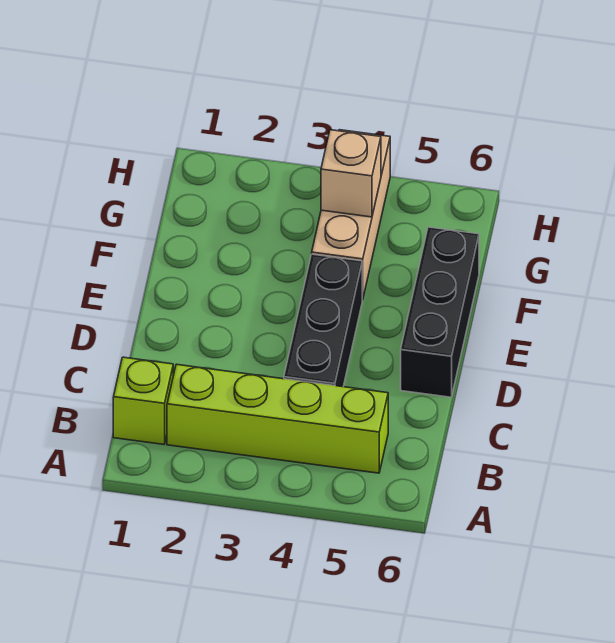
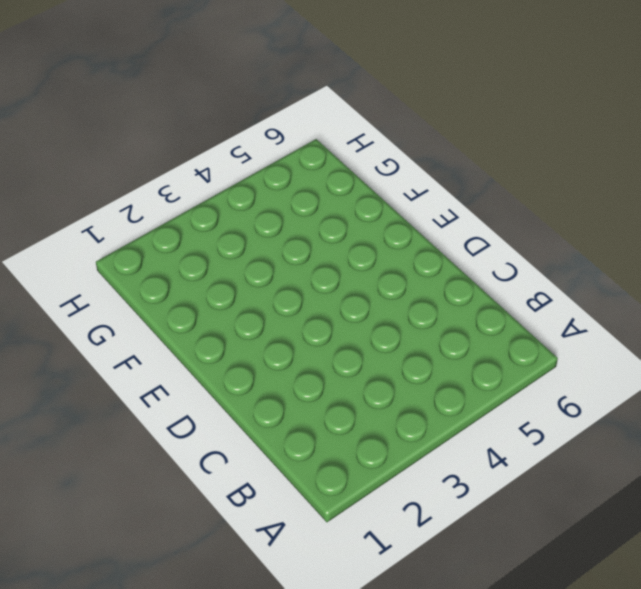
none -> lime 1x1 brick [113,357,173,444]
none -> lime 1x4 brick [167,364,388,473]

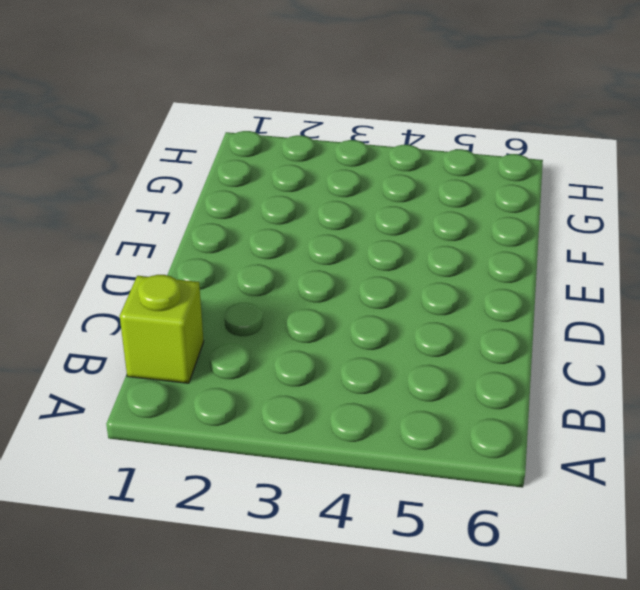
none -> lime 1x4 brick [167,364,388,473]
none -> black 1x3 brick [284,254,362,387]

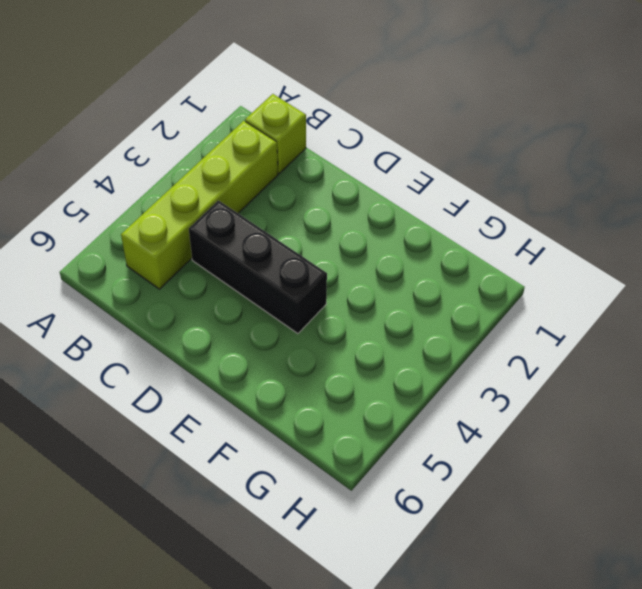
none -> black 1x3 brick [401,227,479,397]
none -> tan 1x3 brick [312,130,390,300]

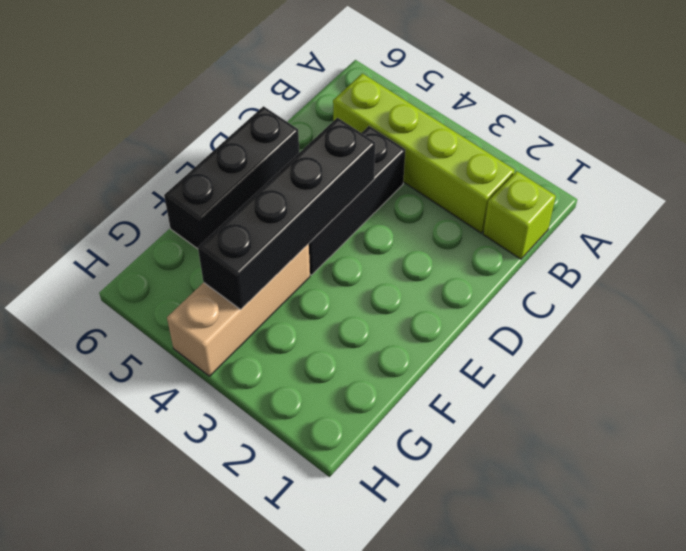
black 1x4 brick [198,118,375,309] -> tan 1x1 brick [321,130,381,217]

